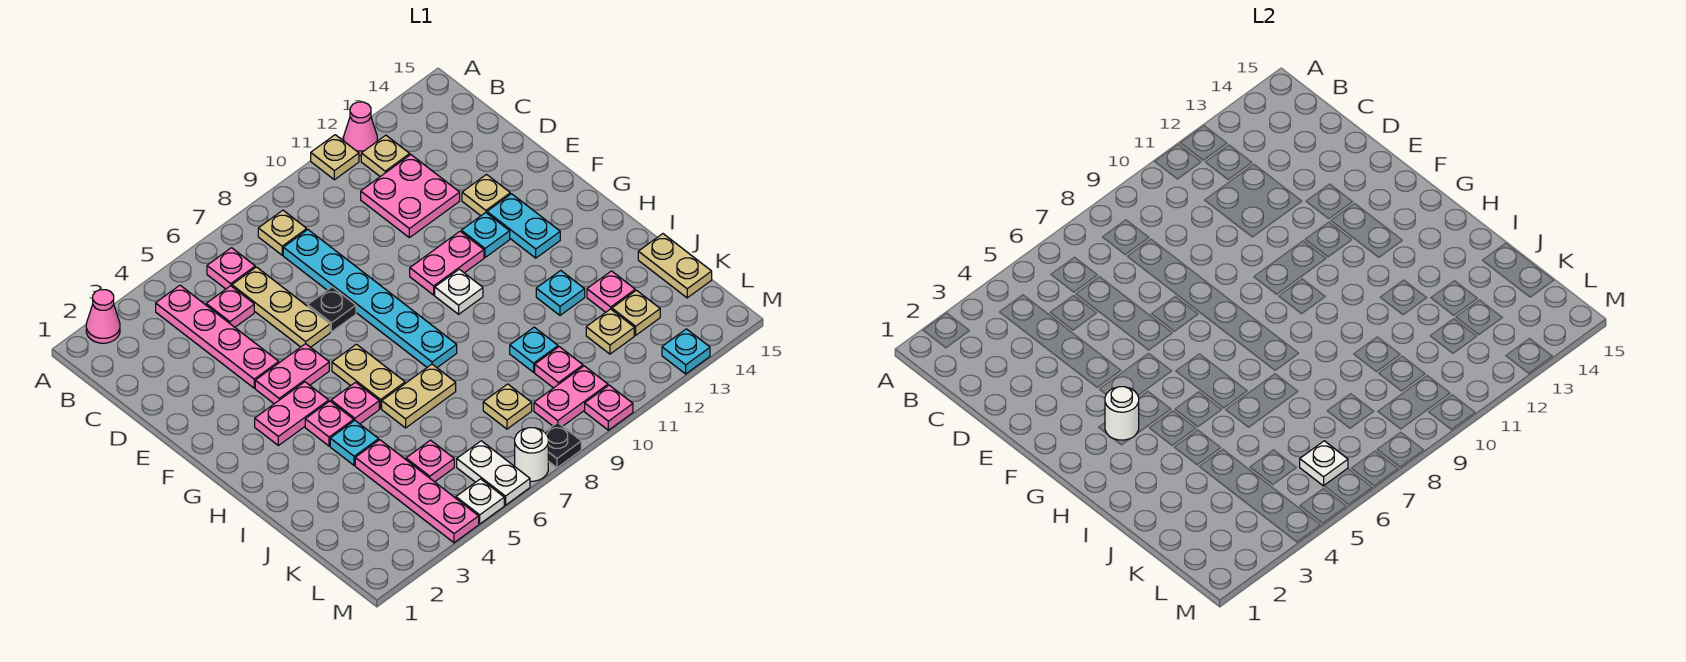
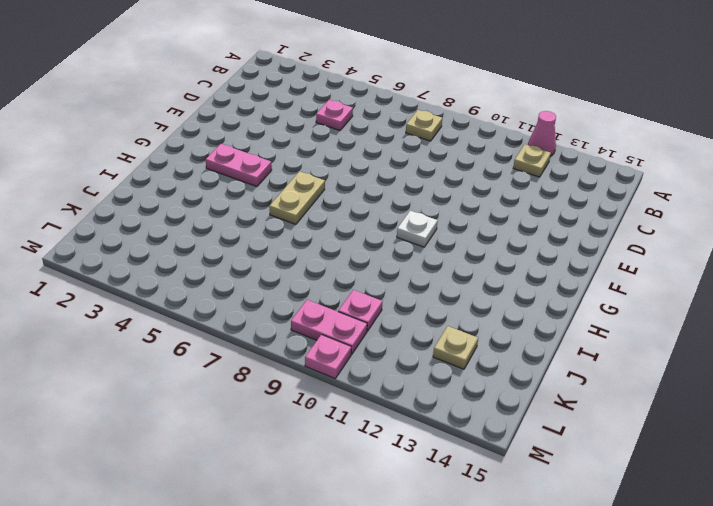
none -> pink 1x1 cone [86,290,120,343]
none -> tan 1x1 plate [311,135,359,180]
none -> pink 1x4 plate [156,285,279,388]
none -> pink 1x1 plate [207,248,255,289]

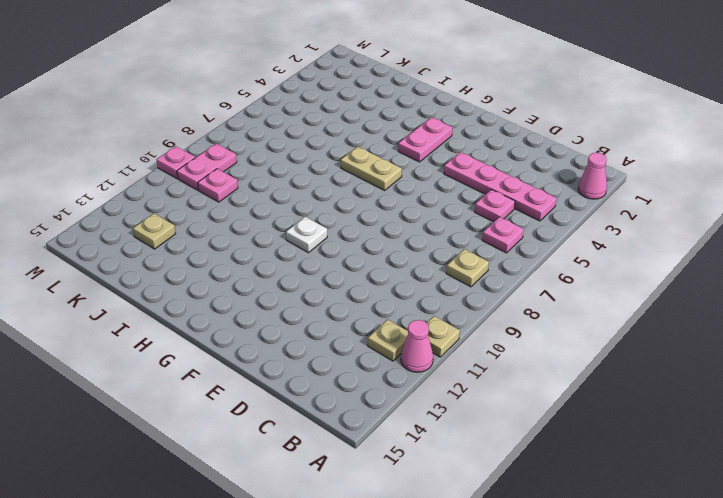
none -> tan 1x3 plate [232,267,330,347]
none -> cyan 1x6 plate [283,230,457,367]
none -> pink 2x2 plate [361,155,460,238]
none -> black 1x1 plate [308,287,356,332]

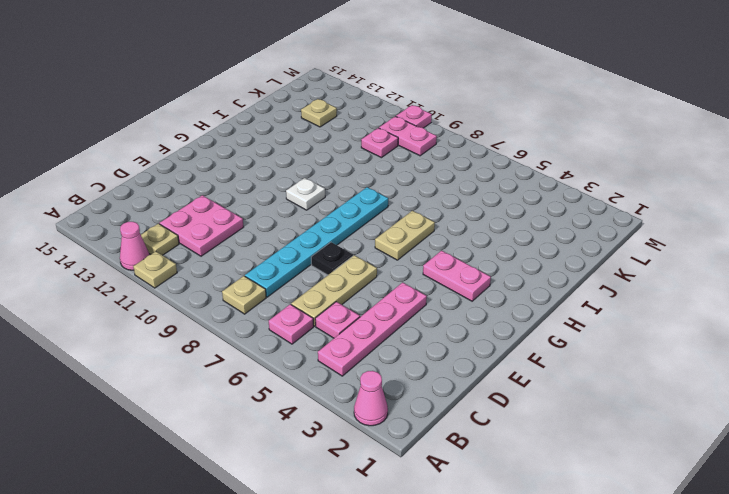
none -> tan 1x1 plate [462,175,510,216]
none -> pink 1x2 plate [255,344,329,404]
none -> pink 1x2 plate [410,231,484,295]
none -> cyan 1x1 plate [461,213,510,257]

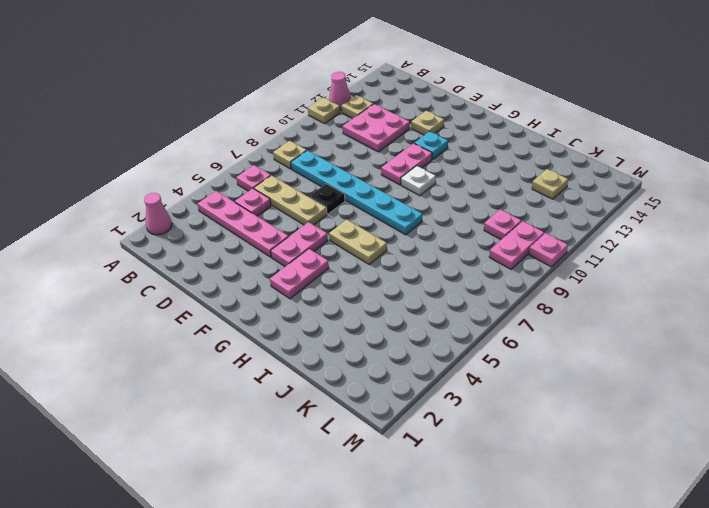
none -> cyan 1x2 plate [487,194,560,258]
none -> pink 1x1 plate [305,401,354,446]
none -> pink 1x1 plate [331,382,379,424]
none -> cyan 1x1 plate [330,421,379,465]

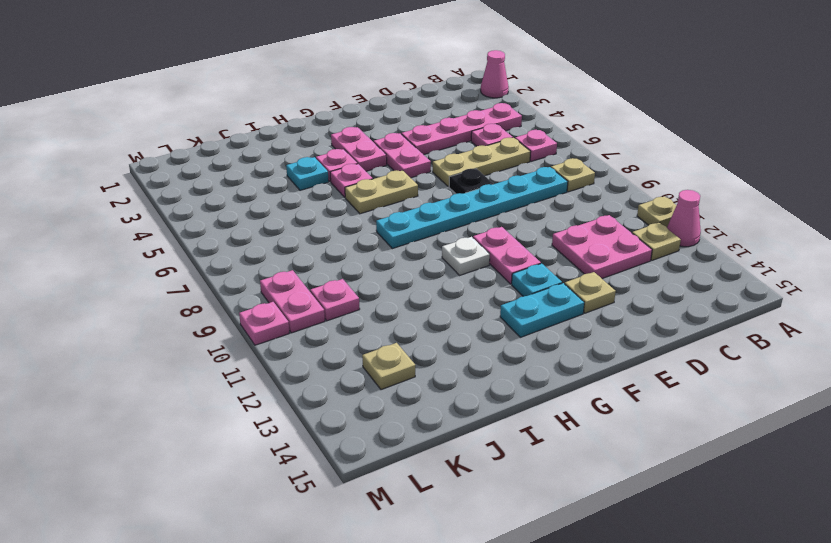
none -> tan 1x2 plate [382,364,456,428]
none -> cyan 1x1 plate [536,270,585,315]
none -> pink 1x4 plate [355,440,479,543]
none -> cyan 1x1 plate [510,327,558,372]

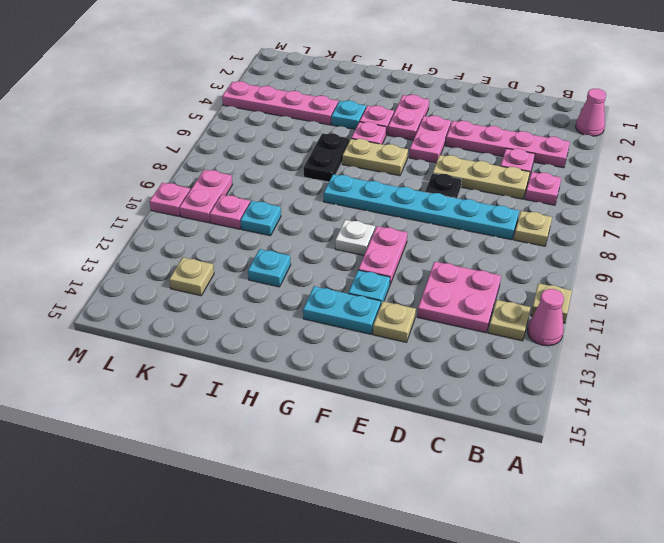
black 1x2 plate [303,133,349,182] -> tan 1x2 plate [382,364,456,428]
none -> pink 1x1 plate [587,271,635,312]
none -> tan 1x2 plate [638,234,712,298]
none -> pink 1x1 plate [406,440,454,482]
none -> tan 1x1 plate [483,384,532,429]

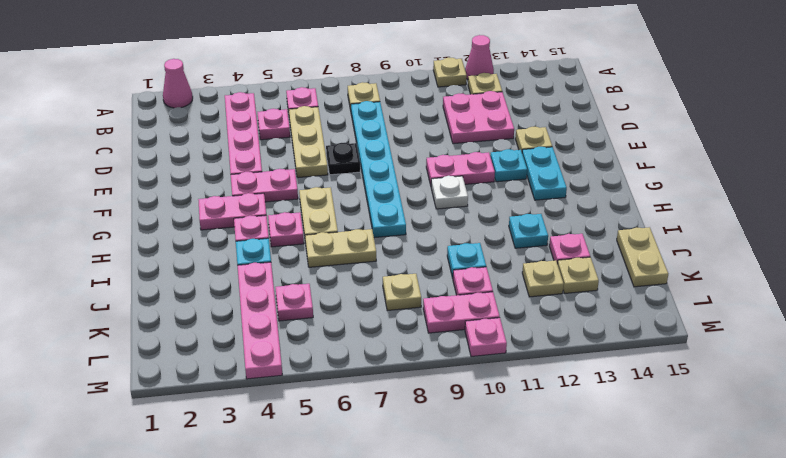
none -> white 1x2 plate [457,441,530,505]
none -> white 1x1 plate [456,479,504,524]
none -> white 1x1 round brick [515,428,548,481]
none -> black 1x1 plate [545,423,581,468]

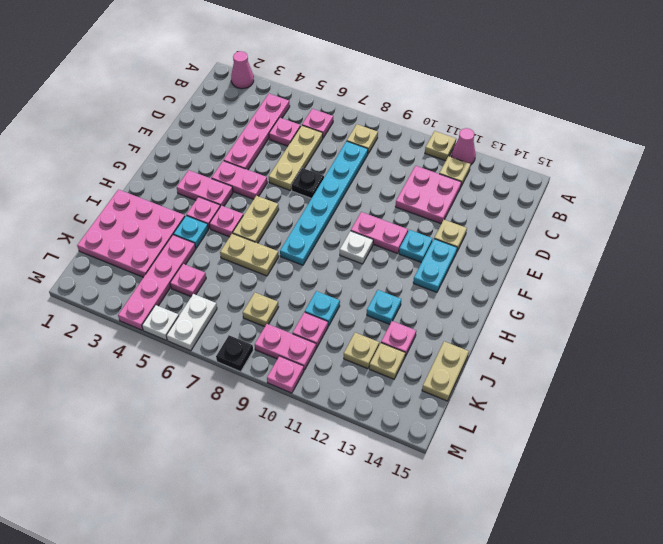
pink 3x3 plate [77,190,185,277] -> none
none -> white 1x1 round brick [515,428,548,481]
none -> cyan 1x1 plate [662,329,710,374]
none -> white 1x1 round brick [1105,387,1139,440]
none -> white 1x1 plate [1300,441,1348,486]

